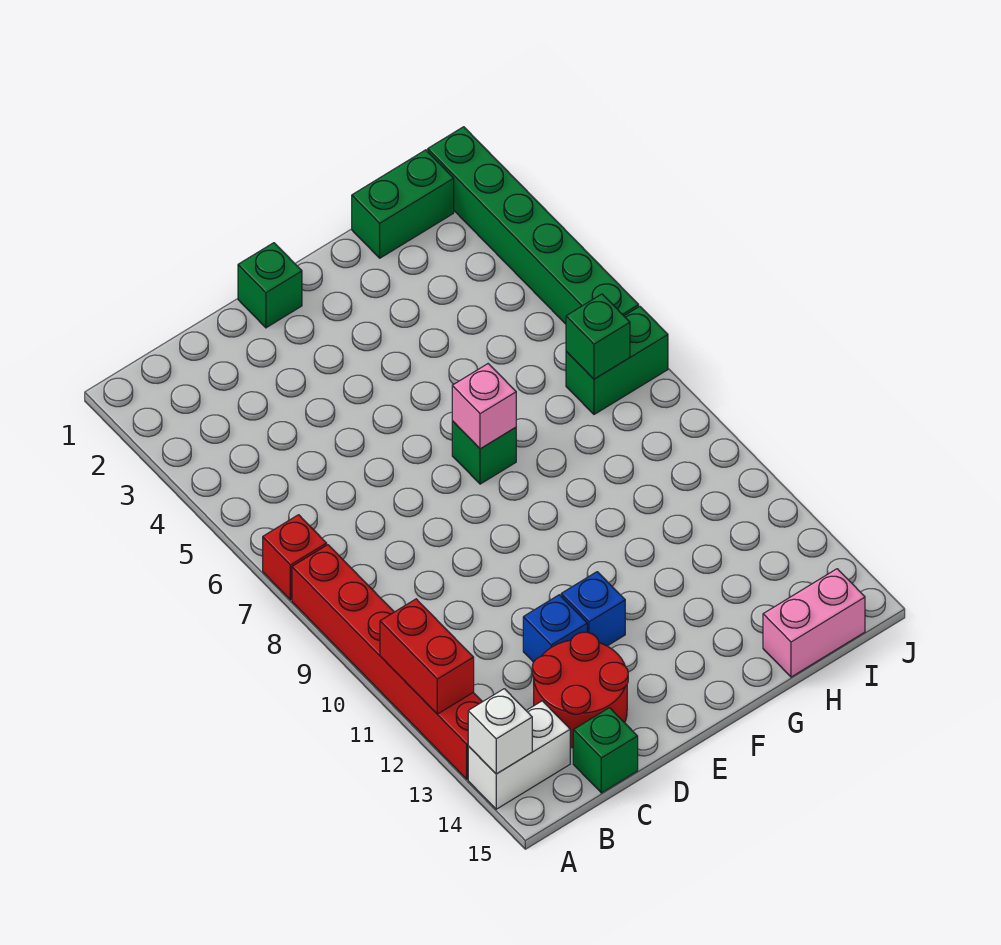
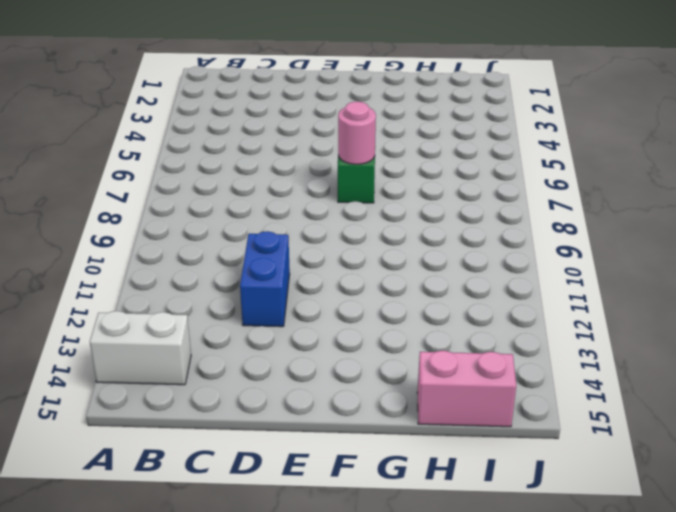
blue 1x2 brick [240,231,290,327] -> blue 1x1 brick [523,595,587,662]
pink 1x1 round brick [338,101,376,164] -> pink 1x1 brick [452,364,516,449]
none -> red 1x1 brick [263,515,327,600]
none -> red 1x6 brick [292,545,482,779]
none -> red 2x2 round brick [532,632,628,748]

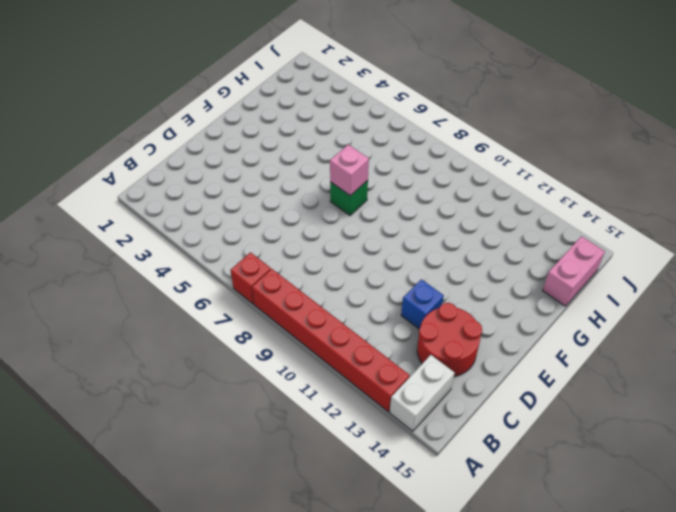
none -> green 1x1 brick [573,708,638,793]
none -> green 1x1 brick [238,243,302,328]
none -> blue 1x1 brick [561,572,625,646]

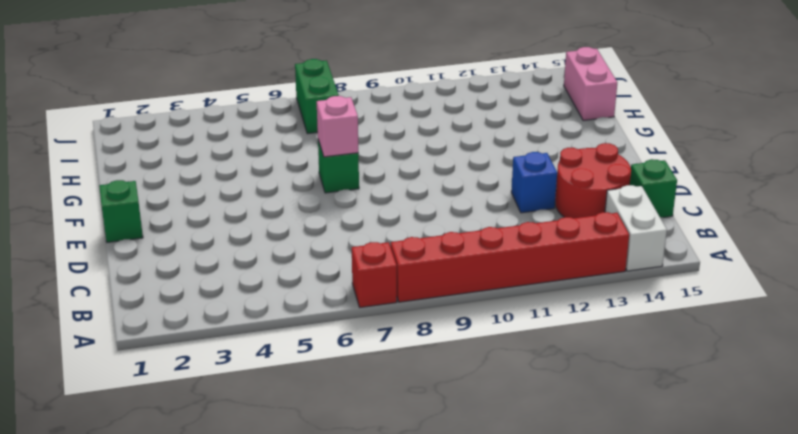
none -> blue 1x1 brick [561,572,625,646]
none -> green 1x2 brick [352,150,454,258]
none -> green 1x6 brick [428,127,639,324]

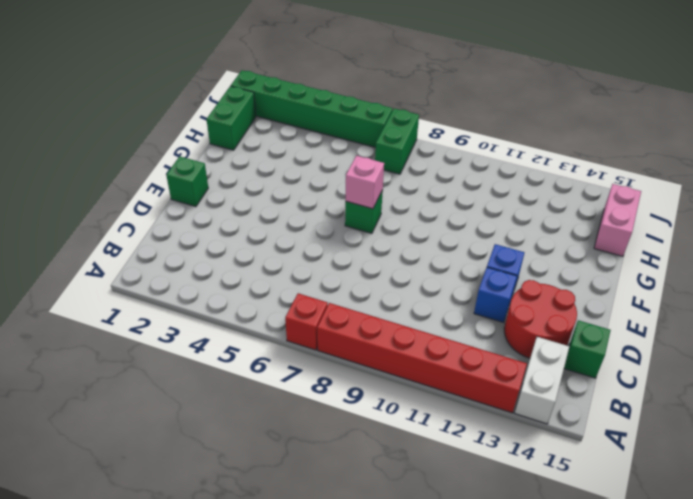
none -> red 1x2 brick [380,599,474,714]
none -> white 1x1 brick [468,689,532,774]
none -> green 1x1 brick [566,294,630,379]

